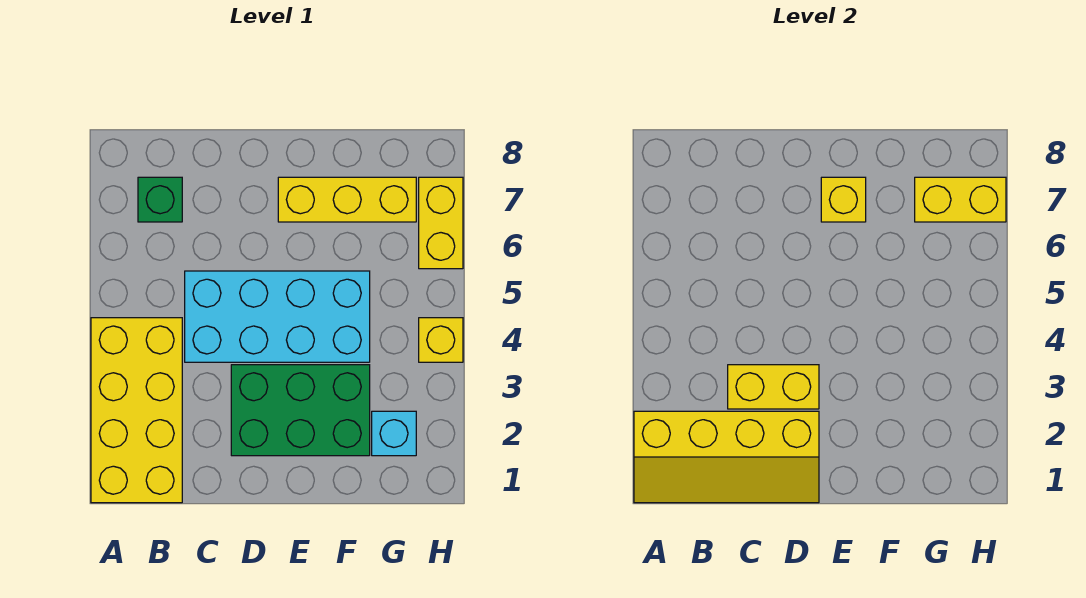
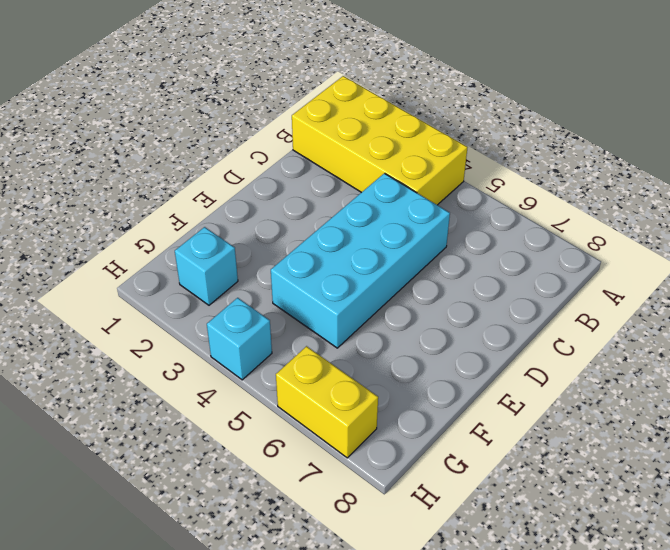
cyan 1x1 brick [207,298,272,380] -> yellow 1x1 brick [419,318,463,362]
none -> green 1x1 brick [138,177,182,222]
none -> green 2x3 brick [231,365,370,456]
none -> yellow 1x3 brick [278,177,416,222]

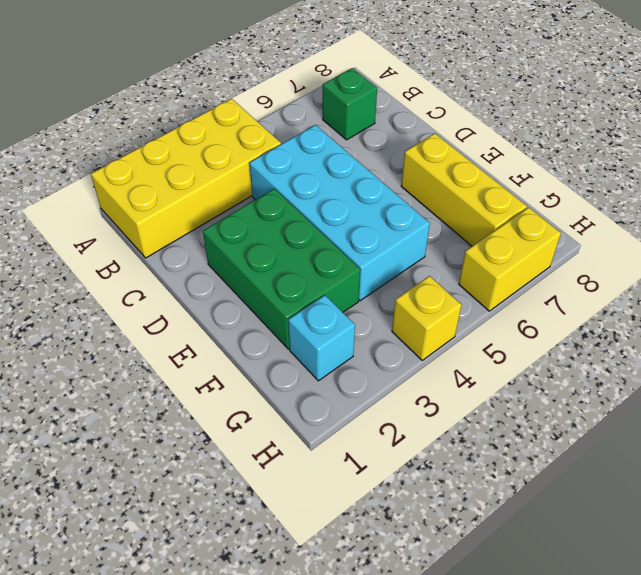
none -> yellow 2x4 slope [634,411,819,503]
none -> yellow 1x2 brick [728,365,819,409]
none -> yellow 1x1 brick [821,177,866,222]

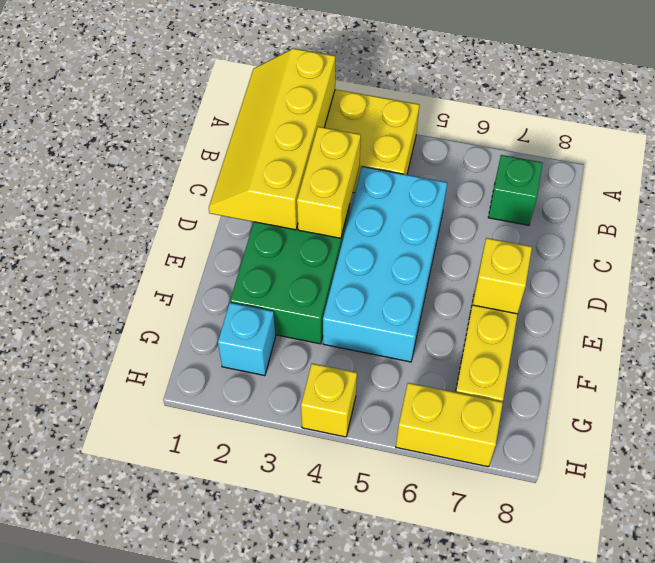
none -> yellow 1x2 brick [915,177,1006,222]

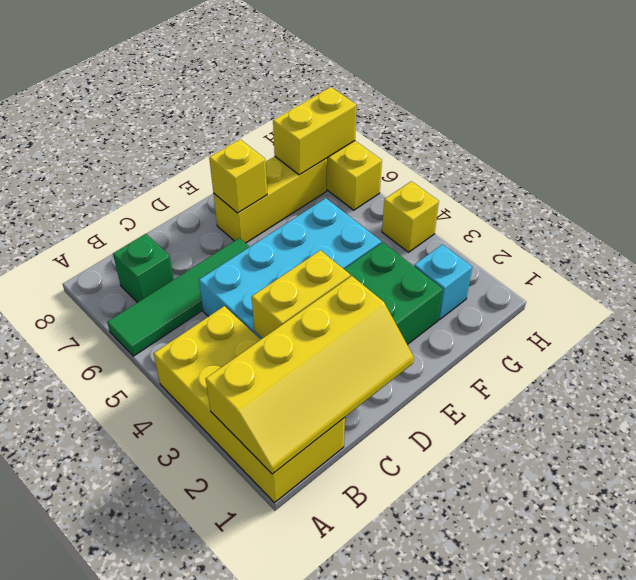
green 1x4 tile [107,238,249,356] -> none

